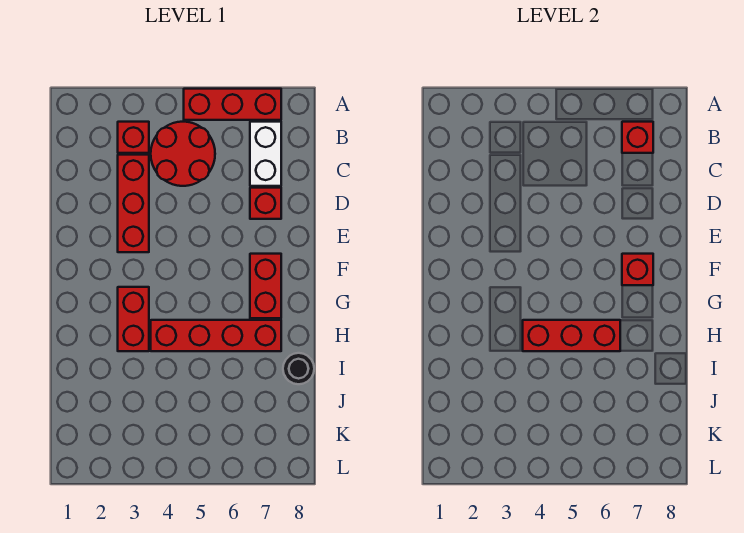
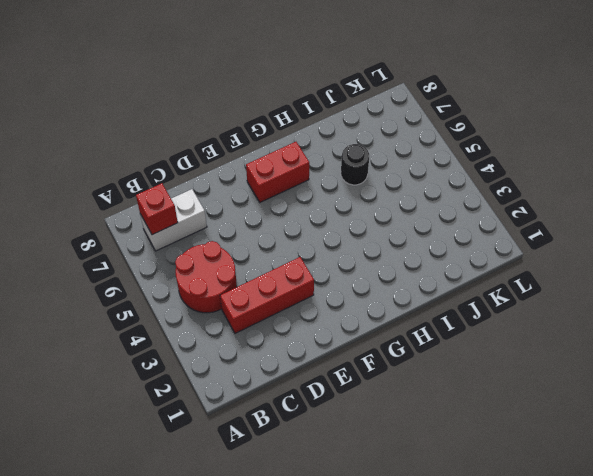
black 1x1 round brick [341,144,369,185] -> black 1x1 round brick moved to [283,353,314,384]
none -> red 1x3 brick [184,89,281,120]
none -> red 1x1 brick [118,122,149,153]
none -> red 1x1 brick [250,188,281,219]

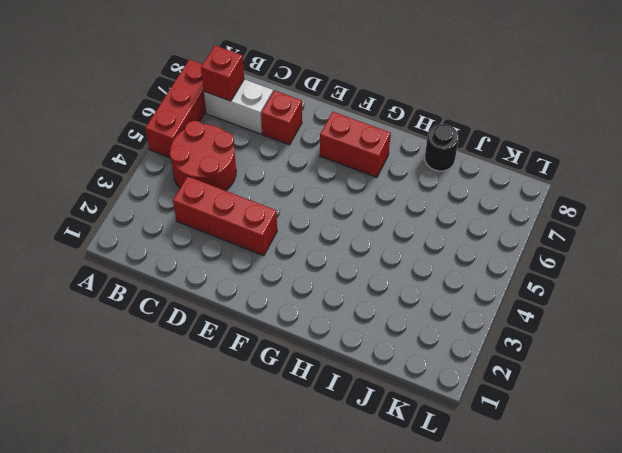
none -> red 1x1 brick [118,122,149,153]
none -> red 1x2 brick [118,287,149,351]
none -> red 1x4 brick [151,320,281,351]

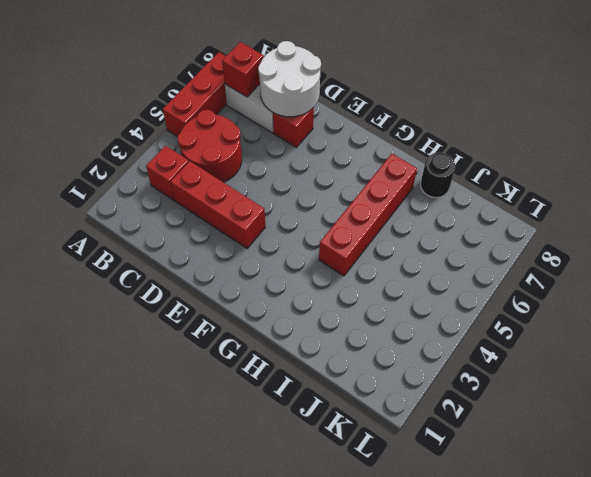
white 2x2 round brick [258,41,321,117] -> none
none -> red 1x2 brick [250,254,281,318]
none -> red 1x2 brick [118,287,149,351]
none -> red 1x1 brick [622,254,653,285]

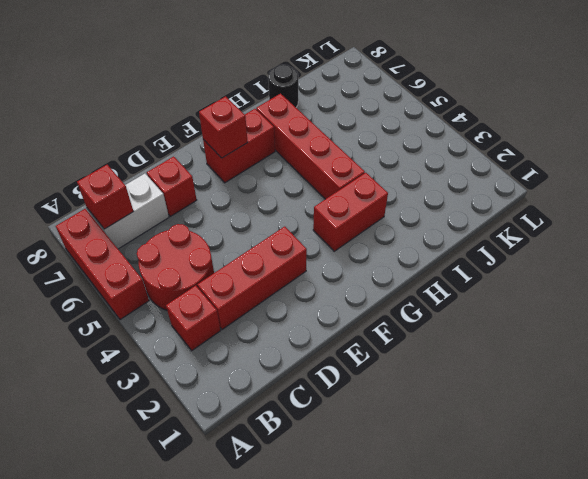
none -> red 1x3 brick [523,320,620,351]

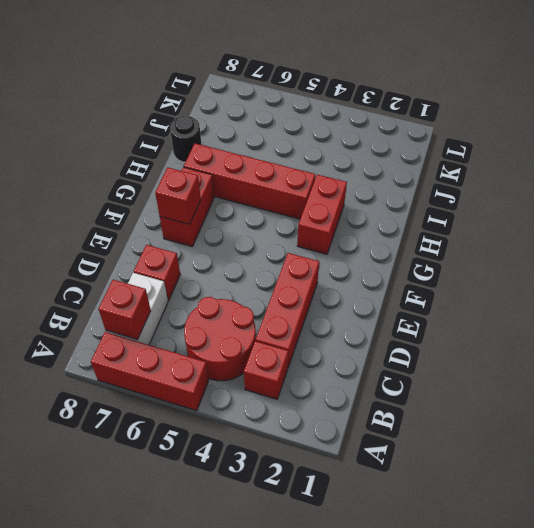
none -> red 1x3 brick [523,320,620,351]

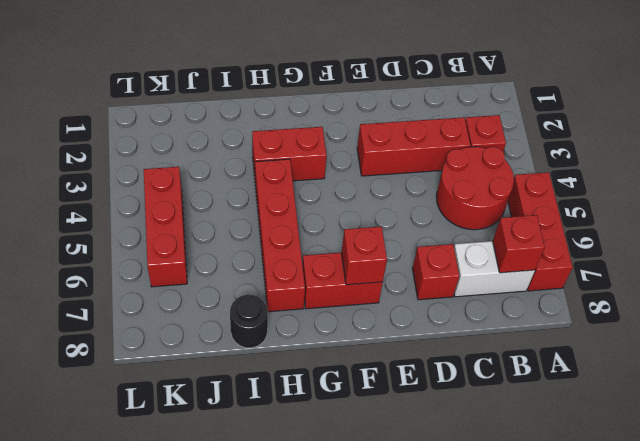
red 1x3 brick [144,167,187,287] -> red 1x3 brick moved to [523,320,620,351]

